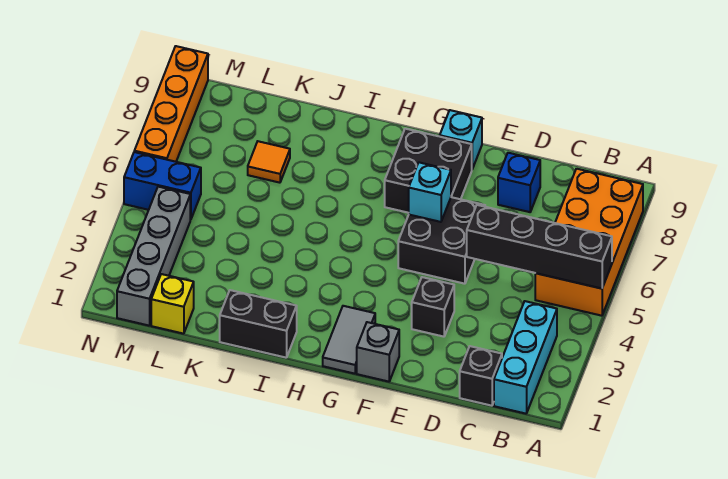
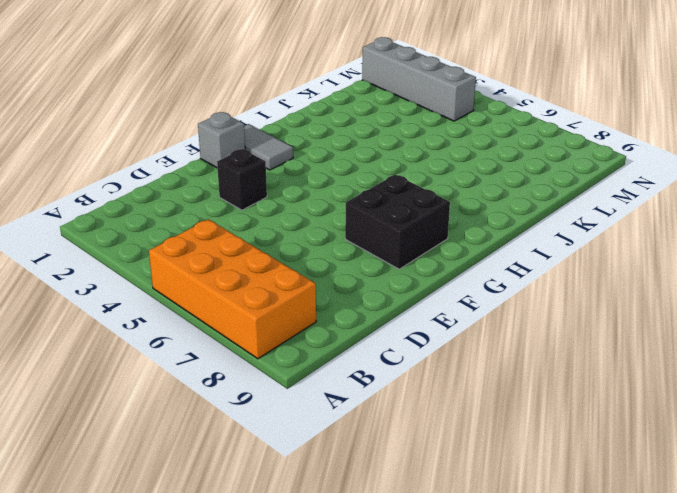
none -> cyan 1x3 brick [494,301,557,414]
none -> black 1x1 brick [460,346,502,406]
none -> blue 1x1 brick [498,153,540,212]

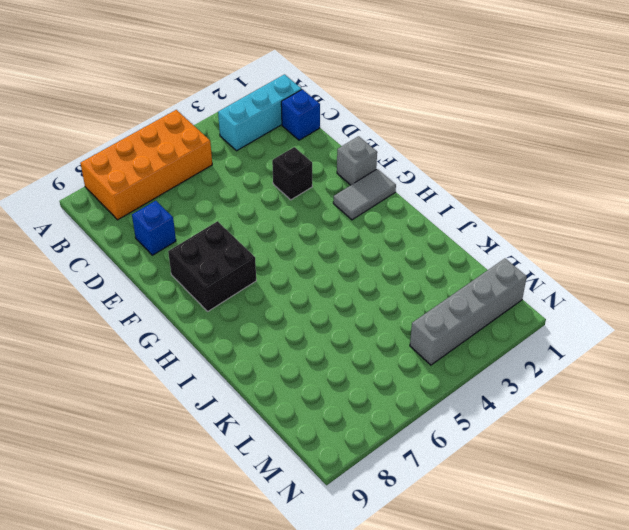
blue 1x1 brick [281,89,320,140] -> black 1x1 brick [460,346,502,406]
none -> black 2x2 brick [398,197,485,284]
none -> cyan 1x1 brick [440,110,482,169]
none -> black 1x2 brick [220,290,297,358]

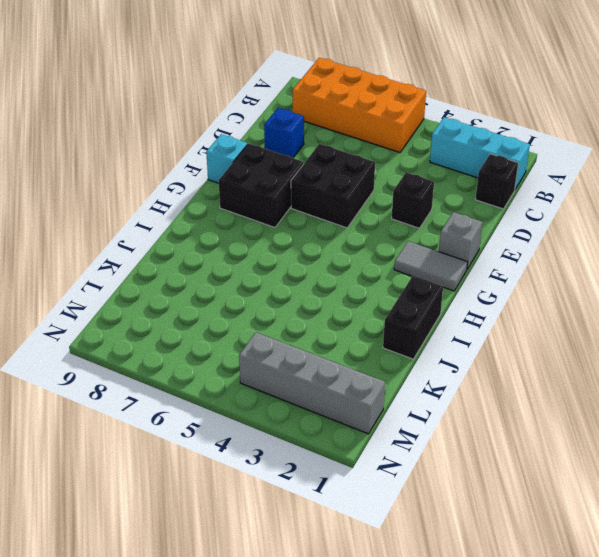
none -> orange 1x1 tile [248,141,290,183]
none -> yellow 1x1 brick [151,274,194,334]
none -> blue 1x2 brick [124,152,201,220]

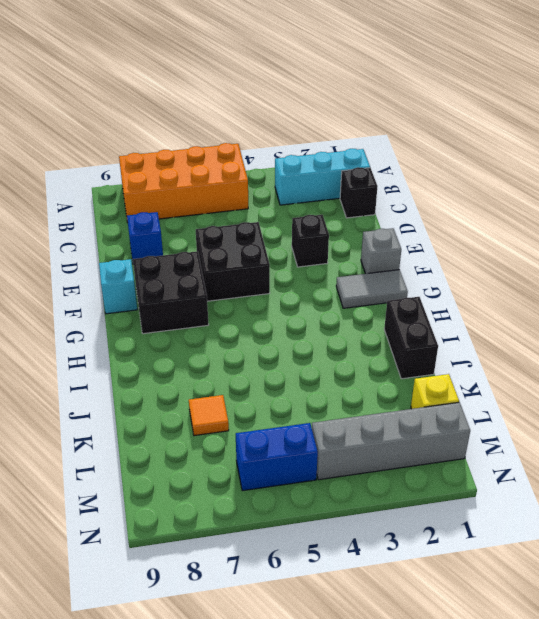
blue 1x2 brick [236,423,318,491] -> blue 1x2 brick turned to [124,152,201,220]
none -> orange 1x4 brick [134,46,208,162]
none -> black 1x4 brick [467,205,612,288]
none -> cyan 1x1 brick [409,162,451,222]

